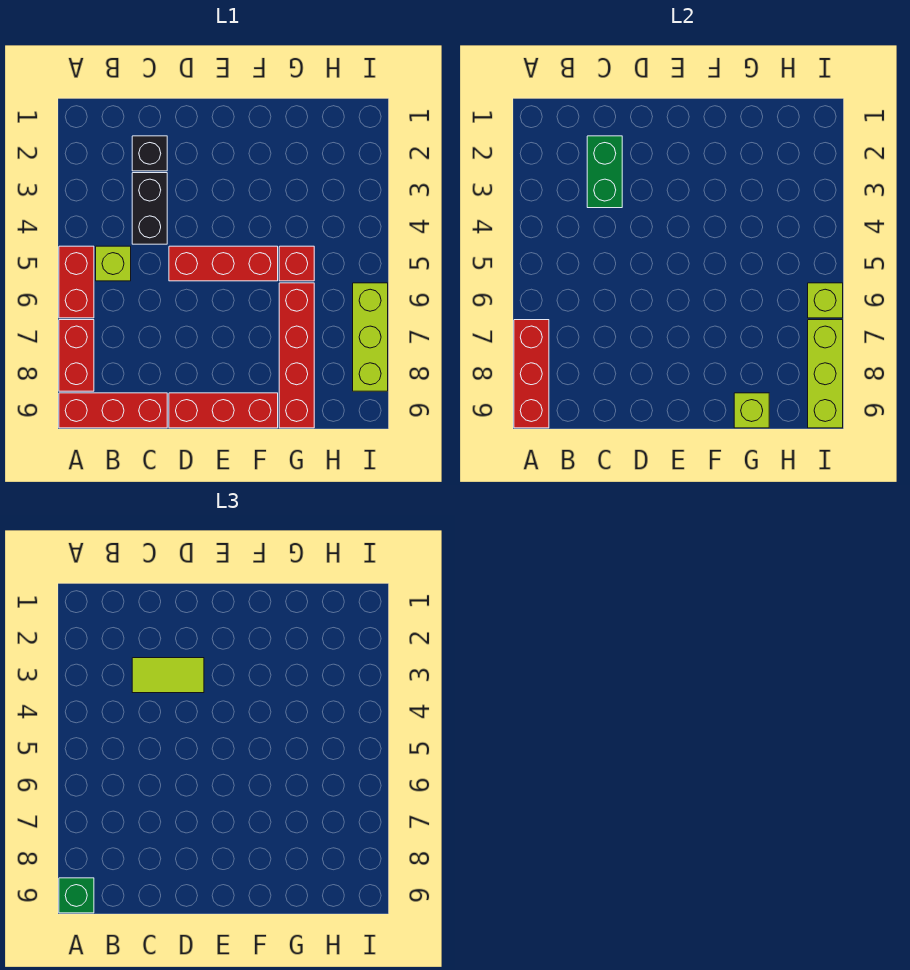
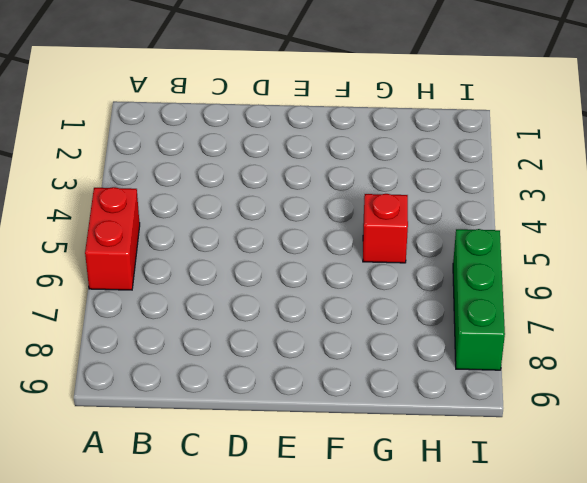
green 1x3 brick [453,229,505,370] -> lime 1x3 brick [353,283,388,391]
none -> red 1x2 brick [59,320,94,391]
none -> red 1x3 brick [59,393,167,428]
none -> lime 1x1 brick [96,246,131,281]

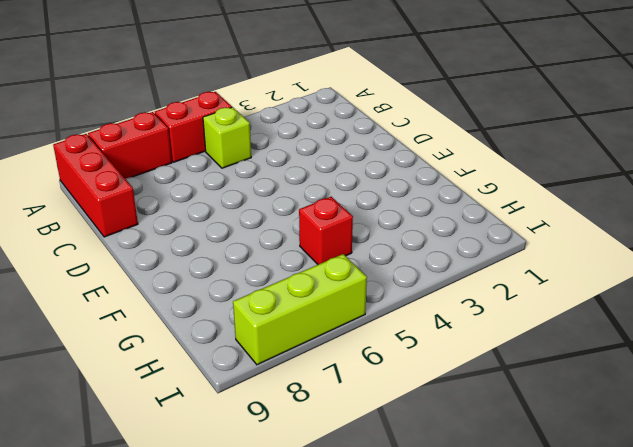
none -> black 1x1 brick [132,136,167,171]
none -> black 1x2 brick [132,173,167,244]
none -> red 1x3 brick [169,246,278,281]

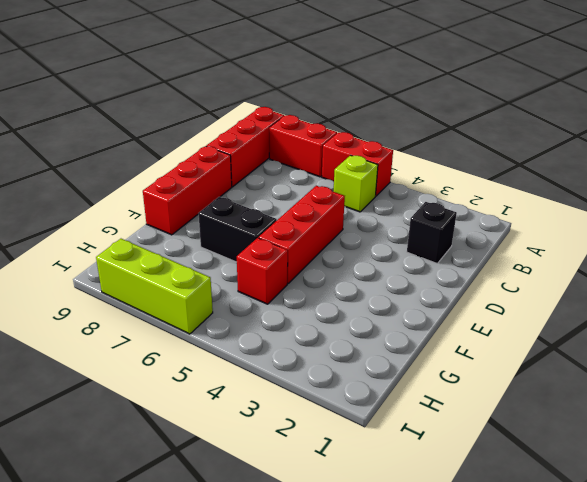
black 1x2 brick [199,197,277,262] -> black 1x2 brick moved to [132,173,167,244]
none -> red 1x4 brick [279,283,314,428]
none -> red 1x3 brick [514,320,549,428]
none -> green 1x2 brick [587,136,622,208]

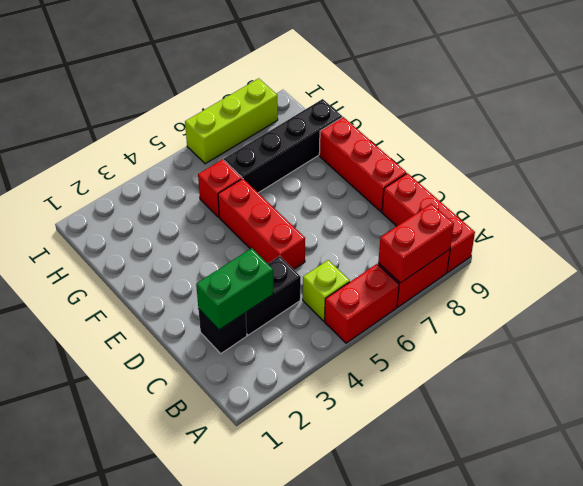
red 1x2 brick [378,204,454,283] -> red 1x3 brick [514,320,549,428]
black 1x4 brick [224,99,342,193] -> red 1x4 brick [279,283,314,428]
none -> lime 1x1 brick [734,393,769,428]
none -> lime 1x1 brick [808,283,843,318]
none -> lime 1x3 brick [808,320,843,428]

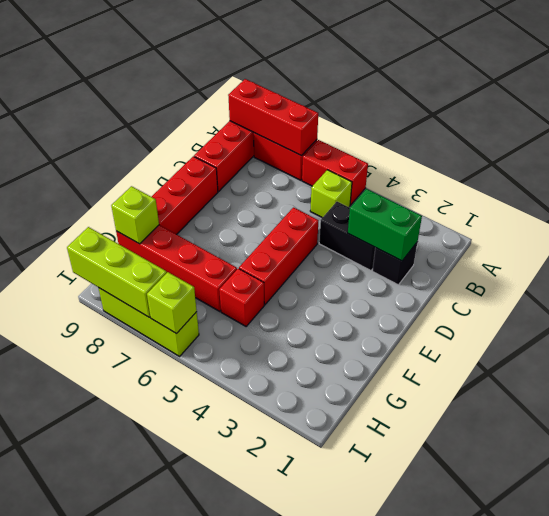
none -> green 1x1 brick [59,878,94,913]
none -> lime 1x2 tile [132,658,204,693]

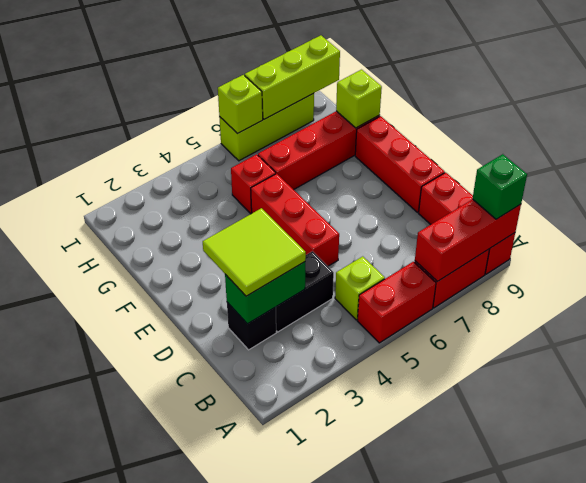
lime 2x2 tile [203,208,306,296] -> lime 1x2 tile [132,658,204,693]

